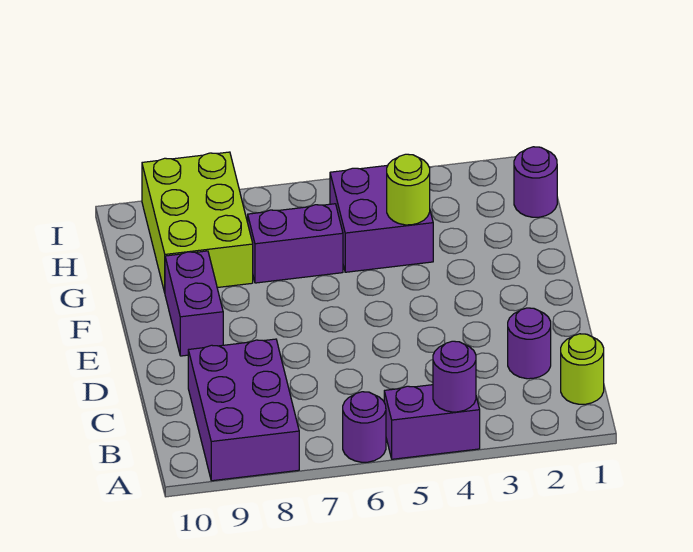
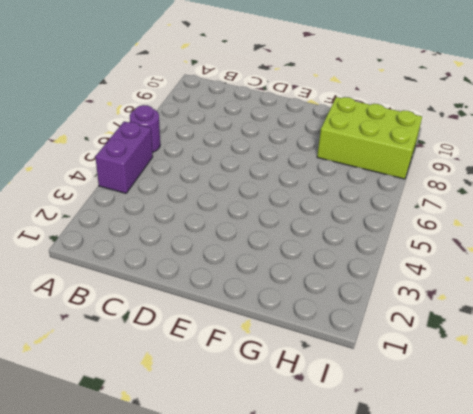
none -> purple 2x3 brick [188,339,299,481]
none -> lime 1x1 round brick [561,334,604,404]
none -> purple 1x1 round brick [508,308,551,379]

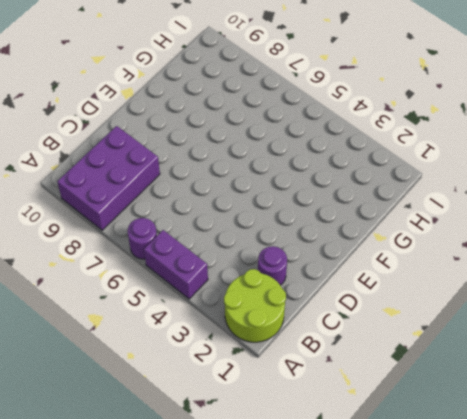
lime 2x2 round brick [224,269,286,342] -> lime 1x1 round brick [561,334,604,404]
none -> purple 1x2 brick [165,251,223,356]
none -> purple 2x2 brick [330,165,433,272]
none -> purple 1x2 brick [248,204,343,283]

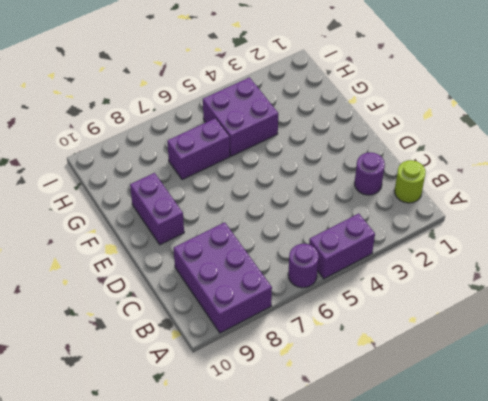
none -> lime 2x3 brick [142,152,253,292]
none -> purple 1x1 round brick [514,147,557,217]
none -> purple 1x1 round brick [433,341,476,412]

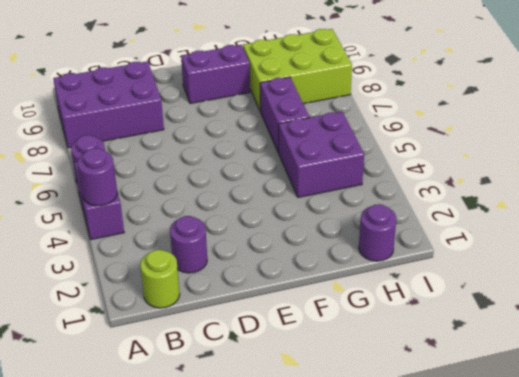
none -> lime 1x1 round brick [387,154,430,225]

